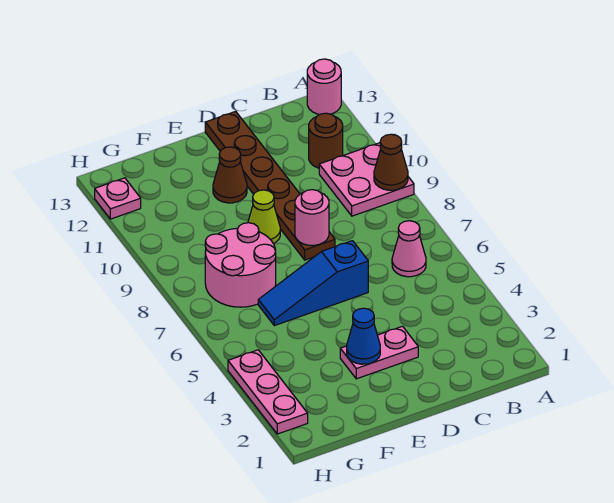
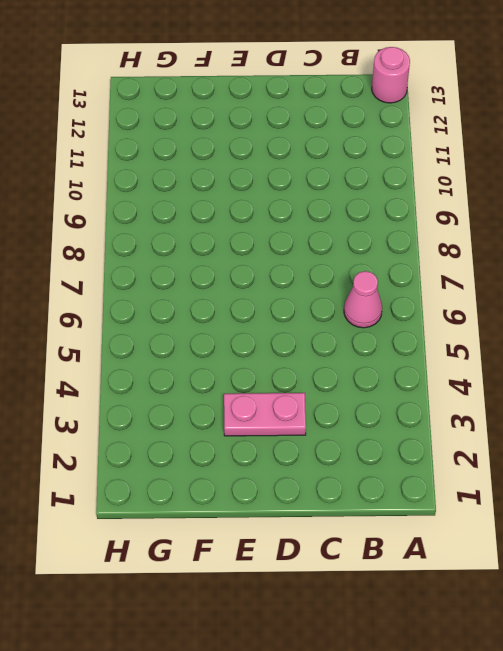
none -> pink 2x2 plate [319,143,414,216]
none -> brown 1x1 round brick [309,113,343,168]
none -> blue 1x3 slope [258,241,368,326]

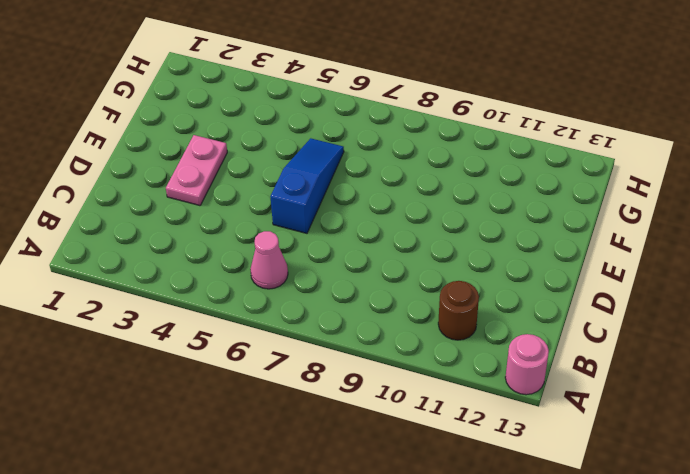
none -> pink 2x2 plate [319,143,414,216]
none -> brown 1x6 plate [205,111,335,260]
none -> lime 1x1 cone [248,190,280,244]

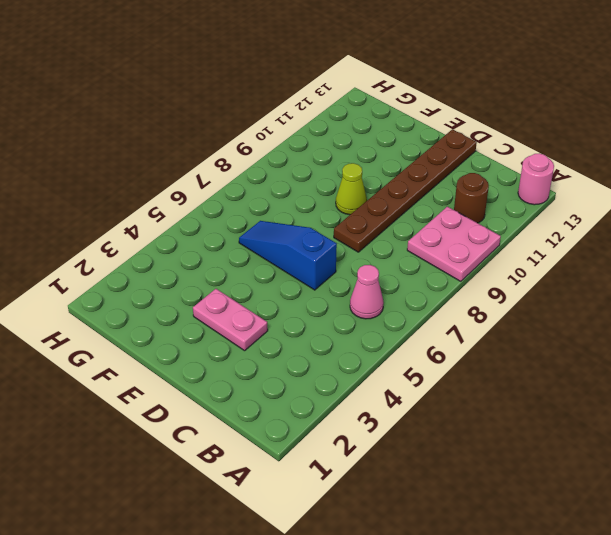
none -> brown 1x1 cone [213,147,247,203]
none -> pink 2x2 round brick [205,223,276,307]
none -> pink 1x3 plate [228,350,308,434]

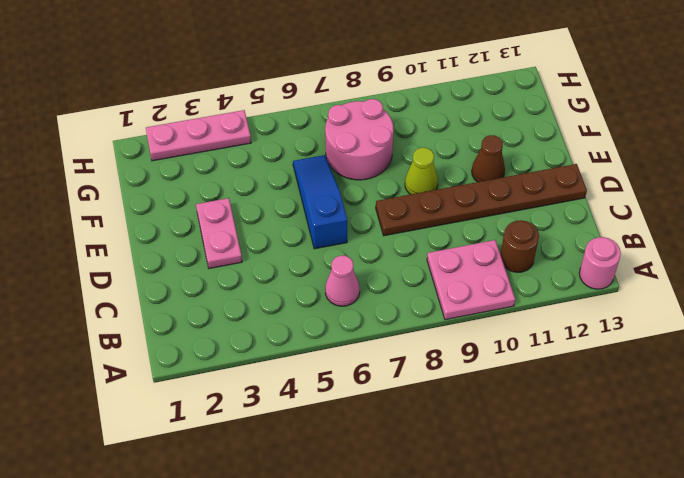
none -> pink 1x1 plate [95,178,141,219]
none -> brown 1x1 cone [374,134,408,190]
none -> pink 1x1 round brick [295,190,329,245]

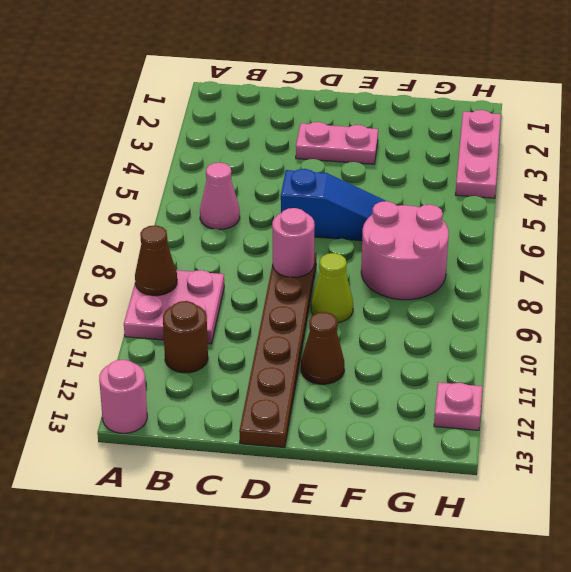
none -> blue 1x1 cone [347,308,380,364]

